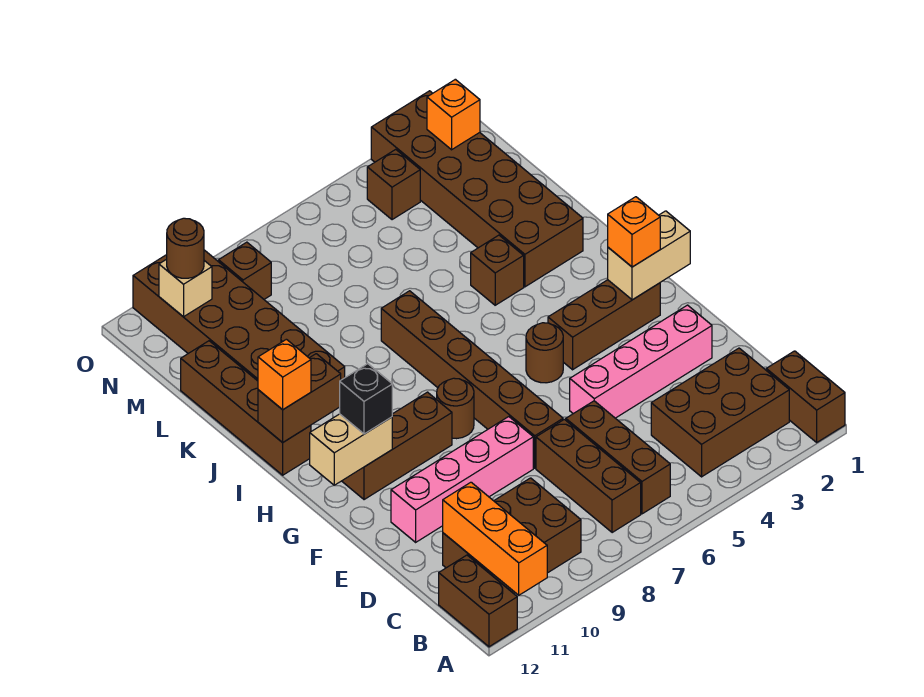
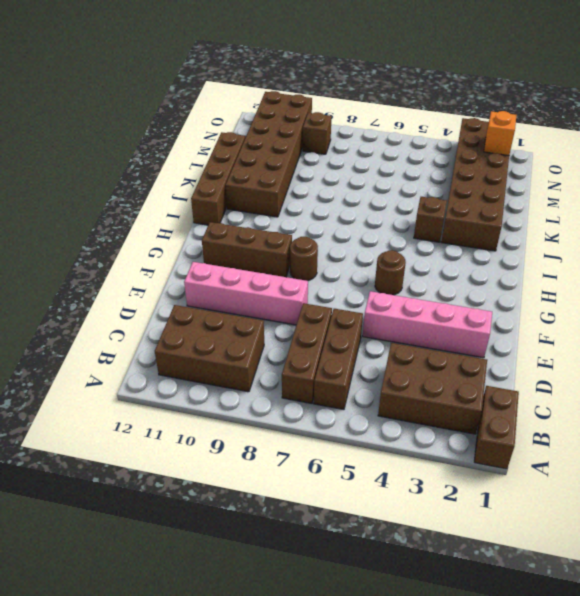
none -> brown 1x2 brick [439,555,517,647]
none -> brown 1x6 brick [381,291,563,468]
none -> brown 1x3 brick [548,280,660,370]

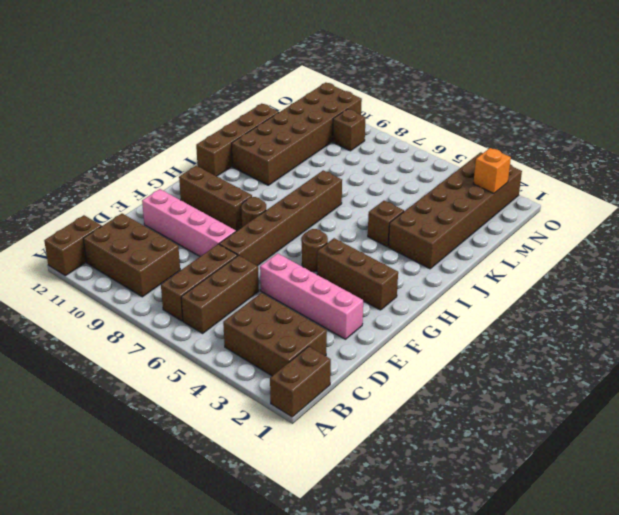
none -> brown 1x1 brick [367,149,420,220]
none -> orange 1x3 brick [443,482,547,595]
none -> tan 1x2 brick [608,211,690,300]

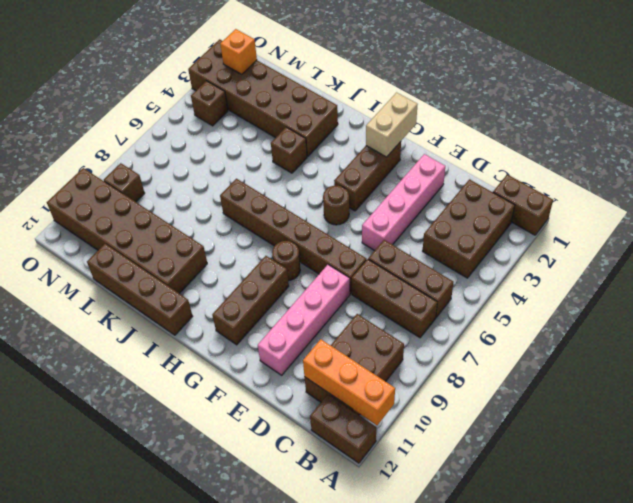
none -> tan 1x2 brick [310,414,392,485]
none -> brown 1x2 brick [258,354,341,442]
none -> tan 1x1 brick [159,259,212,317]

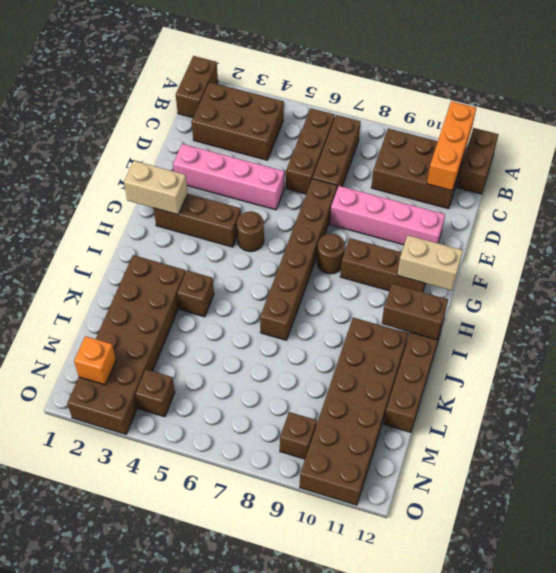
none -> tan 1x1 brick [159,259,212,317]
none -> orange 1x1 brick [608,197,660,267]
none -> black 1x1 brick [340,364,392,434]

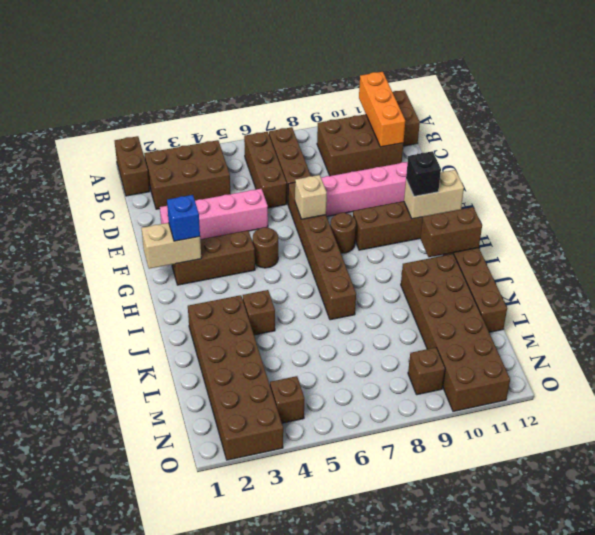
tan 1x1 brick [295,175,327,219] -> tan 1x1 brick moved to [159,259,212,317]
blue 1x1 brick [167,195,200,241] -> orange 1x1 brick [608,197,660,267]
none -> orange 1x1 brick [427,79,480,150]
none -> orange 1x1 brick [258,339,311,410]
none -> brown 1x1 round brick [167,218,204,278]

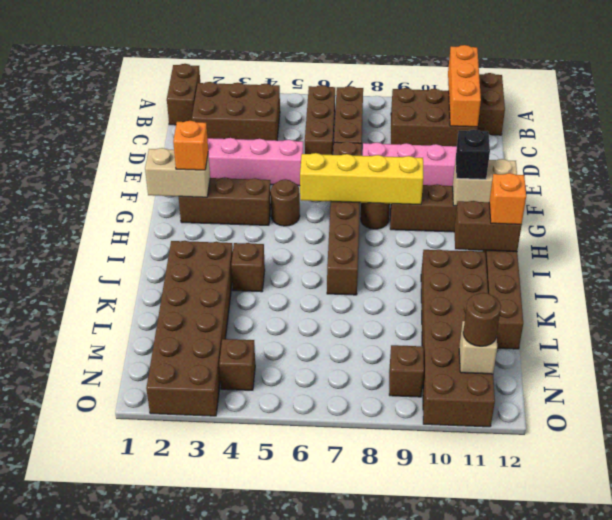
yellow 1x4 brick [300,153,423,205] -> none
none -> orange 1x1 brick [427,79,480,150]

